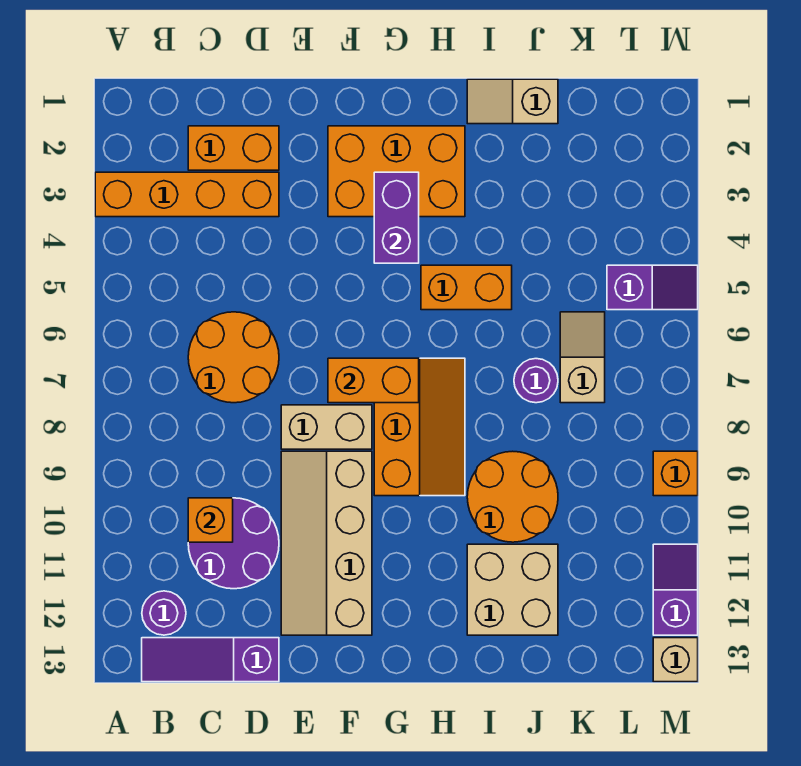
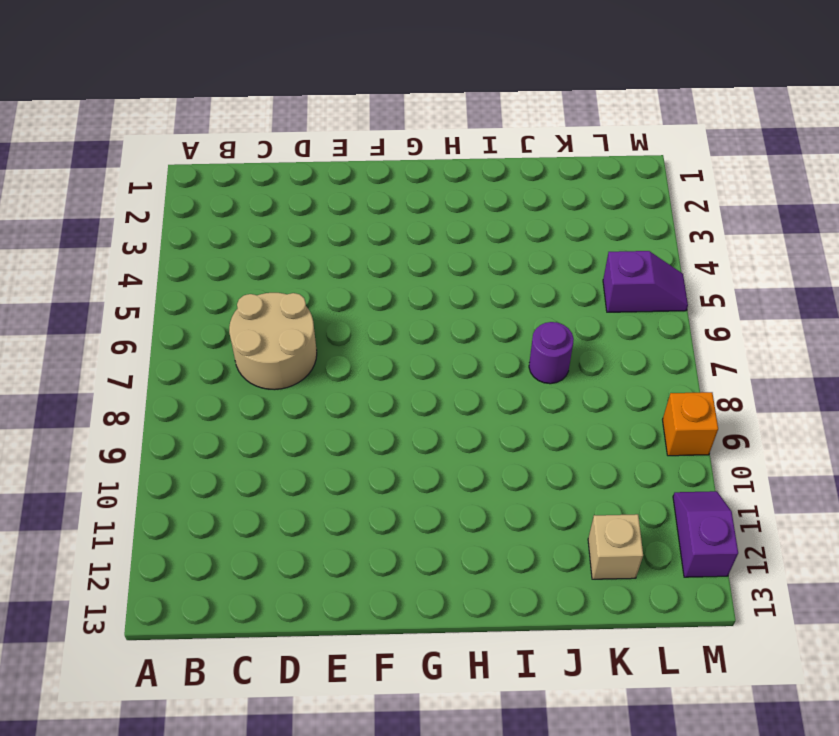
tan 2x2 round brick [229,293,317,389] -> orange 2x2 round brick [188,312,279,403]
tan 1x1 brick [588,514,643,579] -> tan 1x1 brick moved to [653,638,698,682]
none -> orange 1x4 brick [95,172,279,217]
none -> purple 1x1 round brick [142,591,186,635]
none -> purple 1x3 slope [142,638,279,682]

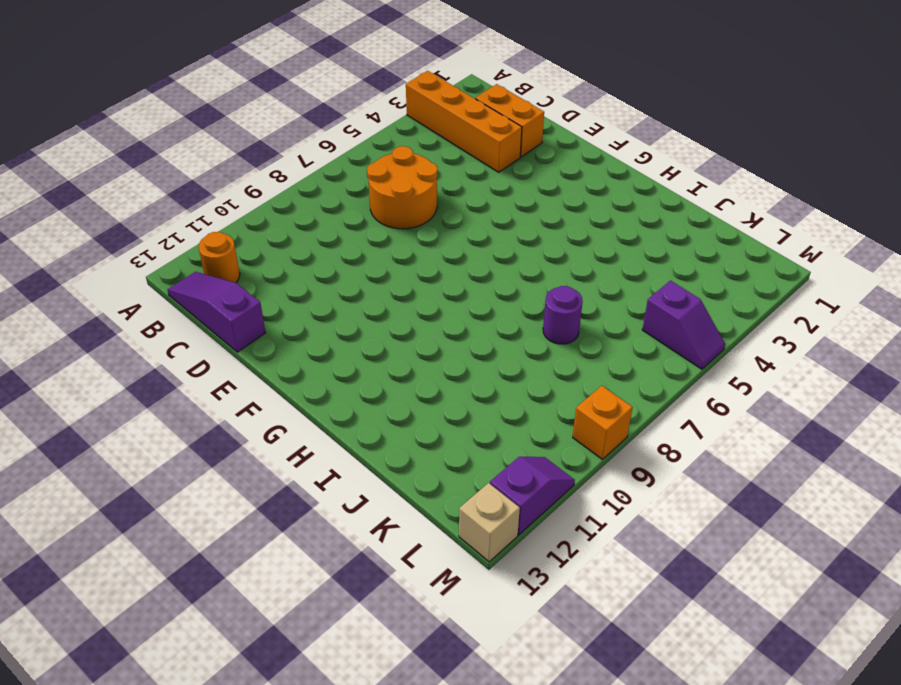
orange 1x1 round brick [199,232,240,283] -> purple 1x1 round brick [142,591,186,635]
none -> purple 2x2 round brick [188,498,279,589]
none -> tan 1x2 brick [281,405,372,449]
none -> tan 2x4 slope [281,451,372,635]

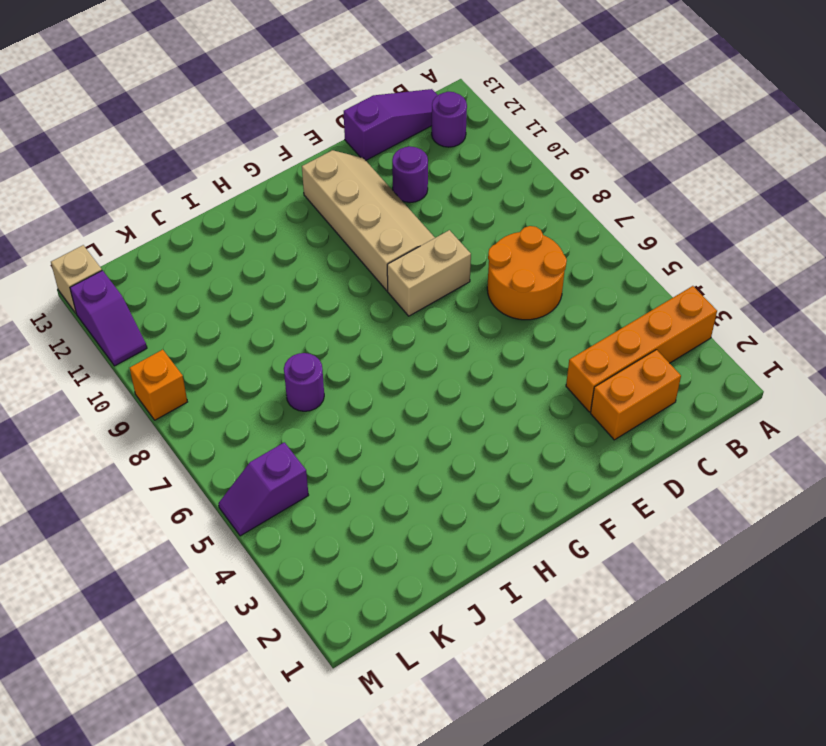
purple 1x1 round brick [392,146,428,202] -> purple 2x2 round brick [188,498,279,589]
none -> orange 2x3 brick [328,126,465,217]
none -> orange 2x3 slope [374,358,465,496]
none -> orange 1x2 brick [421,265,512,310]

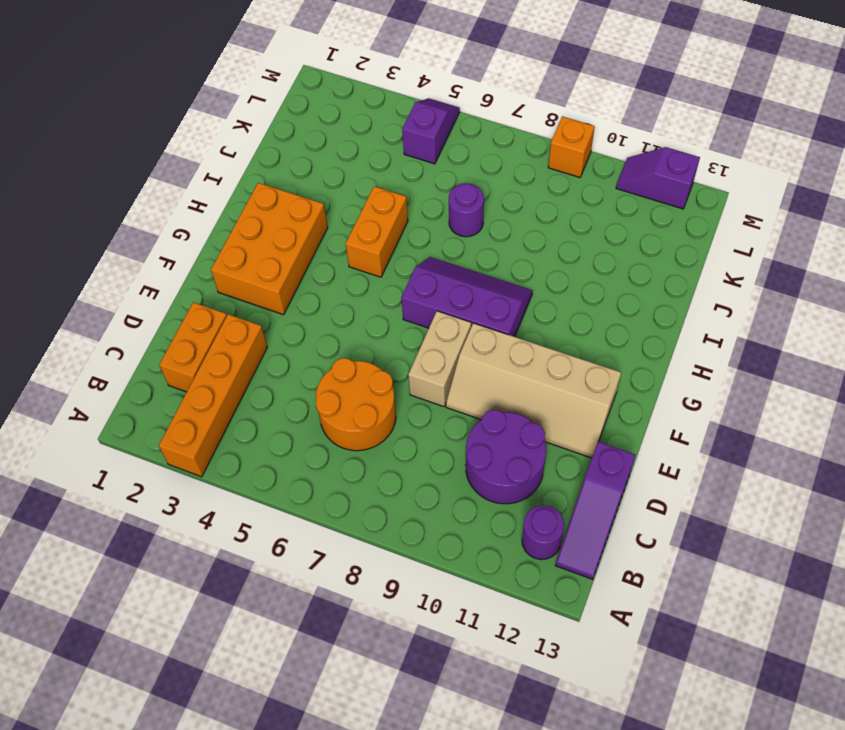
purple 2x3 slope [401,257,533,337] -> orange 2x3 slope [374,358,465,496]
none -> tan 1x2 slope [467,79,558,124]
none -> orange 2x2 round brick [467,451,558,542]
none -> tan 2x2 brick [467,544,558,635]

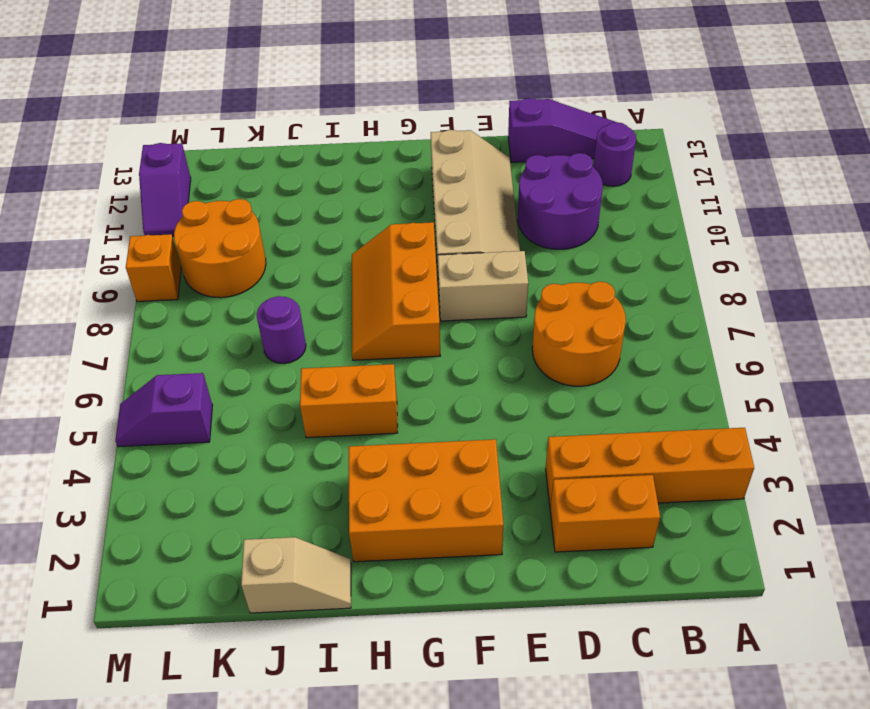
orange 2x2 round brick [174,199,266,298] -> orange 2x2 round brick moved to [467,451,558,542]
none -> tan 2x2 brick [467,544,558,635]
none -> tan 1x2 slope [560,312,605,403]
none -> tan 1x1 brick [653,638,698,682]

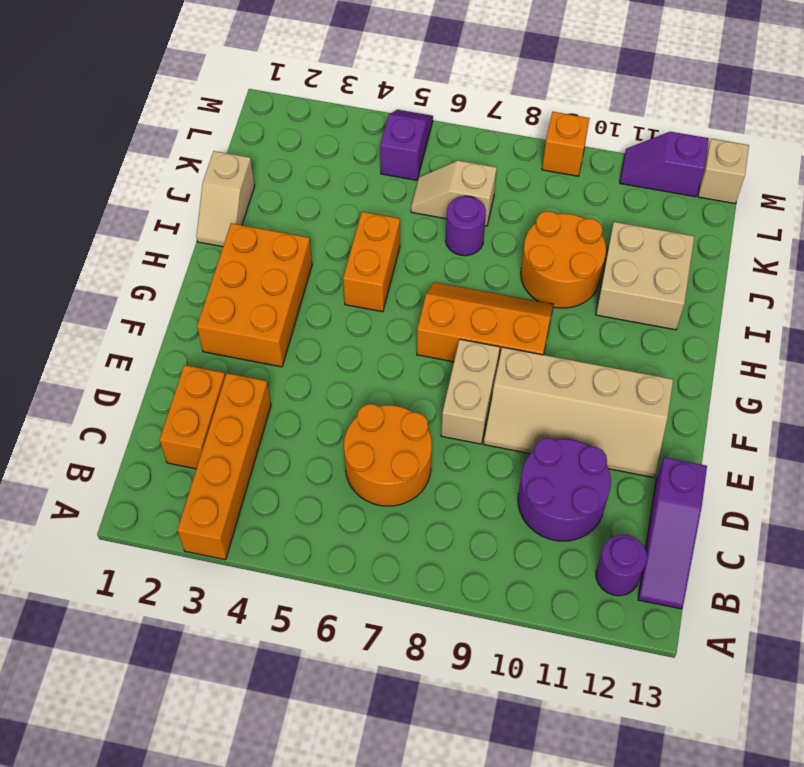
none -> orange 1x1 brick [188,498,233,542]
none -> orange 1x2 brick [328,358,419,403]
none -> purple 1x2 brick [374,172,419,263]

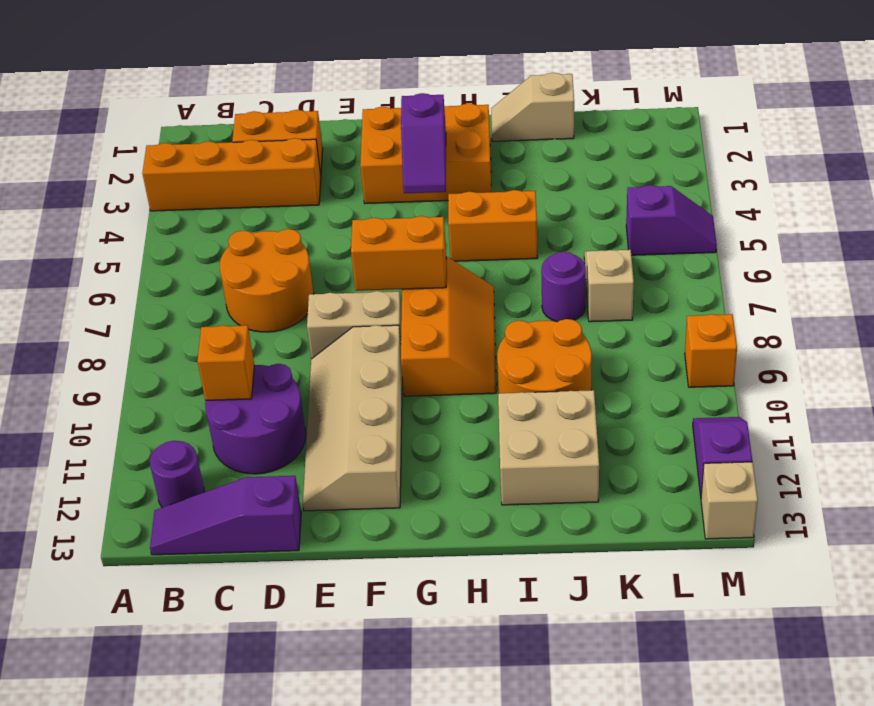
purple 1x2 slope [401,93,446,194] -> purple 1x2 brick [374,172,419,263]

